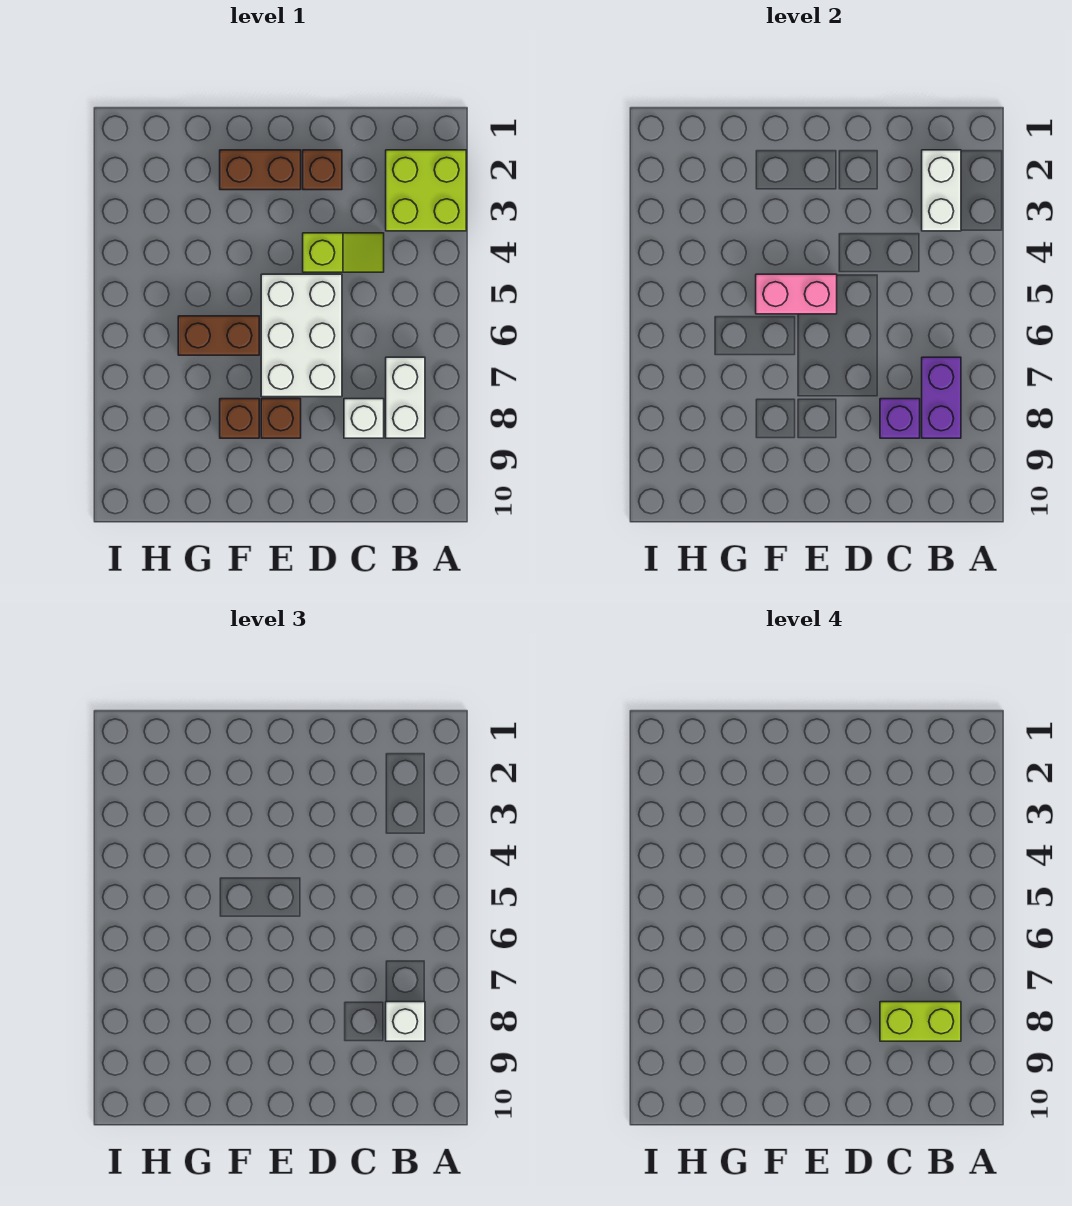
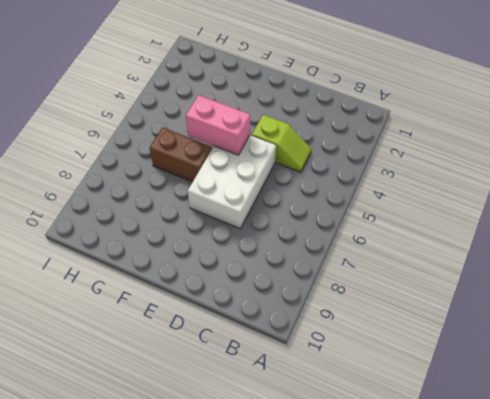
none -> lime 2x2 brick [386,150,466,231]
none -> white 1x2 brick [386,357,425,438]
none -> white 1x1 brick [344,399,384,438]

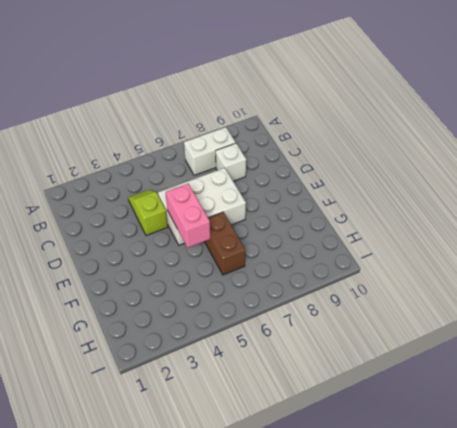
none -> lime 2x2 brick [386,150,466,231]
none -> brown 1x1 brick [303,150,342,190]
none -> brown 1x2 brick [220,150,301,190]

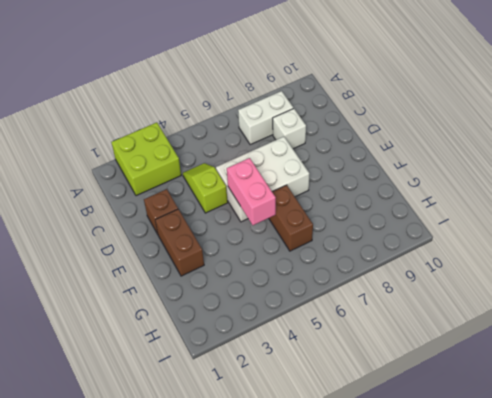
none -> brown 1x1 brick [261,399,301,438]
none -> brown 1x1 brick [220,399,259,438]
none -> white 1x2 brick [922,150,961,231]

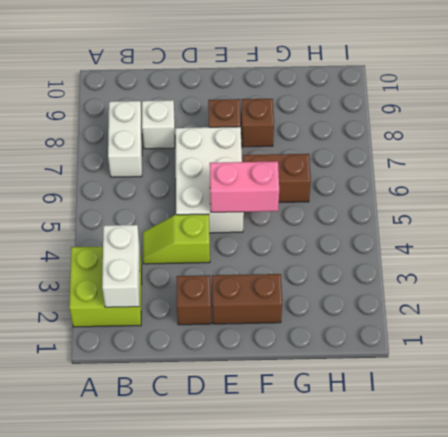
none -> purple 1x2 brick [922,357,961,438]
none -> purple 1x1 brick [880,399,920,438]
none -> white 1x1 brick [386,1002,425,1041]

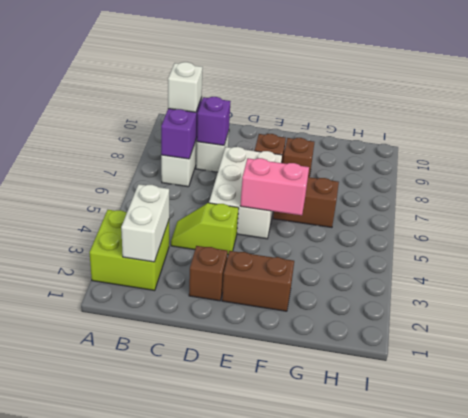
none -> lime 1x2 brick [880,1002,961,1041]

